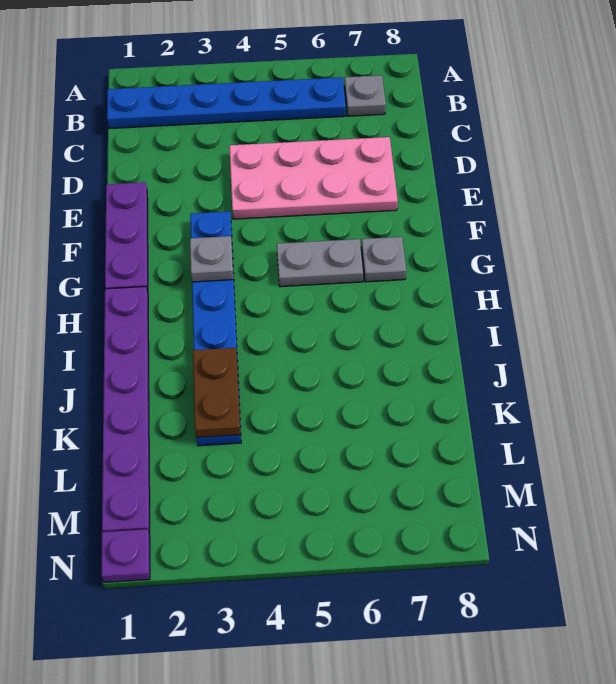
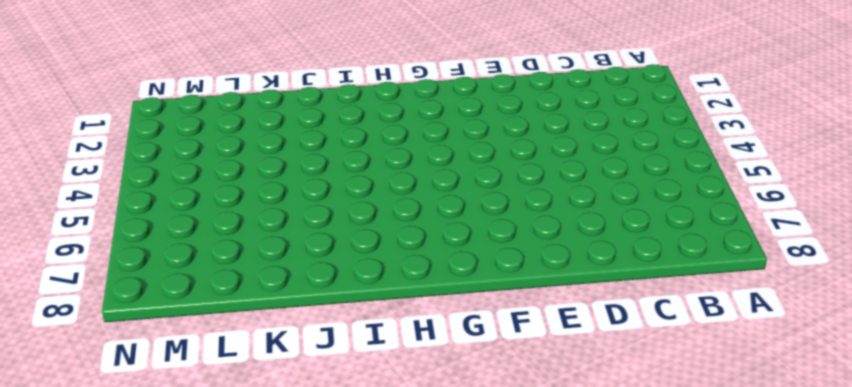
none -> blue 1x6 plate [107,77,346,129]
none -> grey 1x1 plate [344,75,386,116]

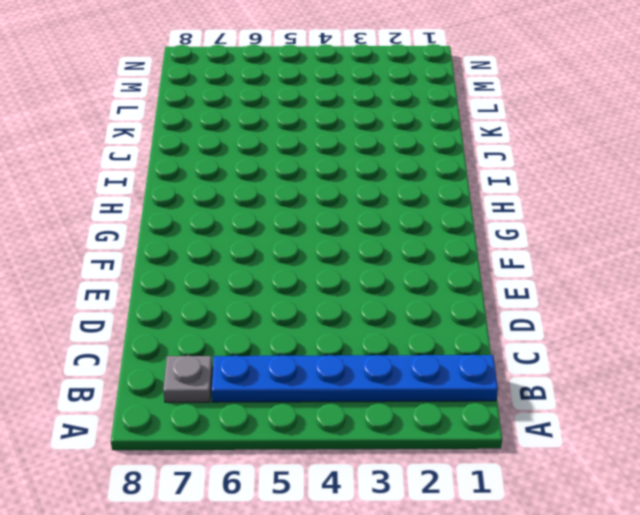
none -> pink 2x4 plate [229,137,398,219]
none -> purple 1x3 plate [105,182,148,292]

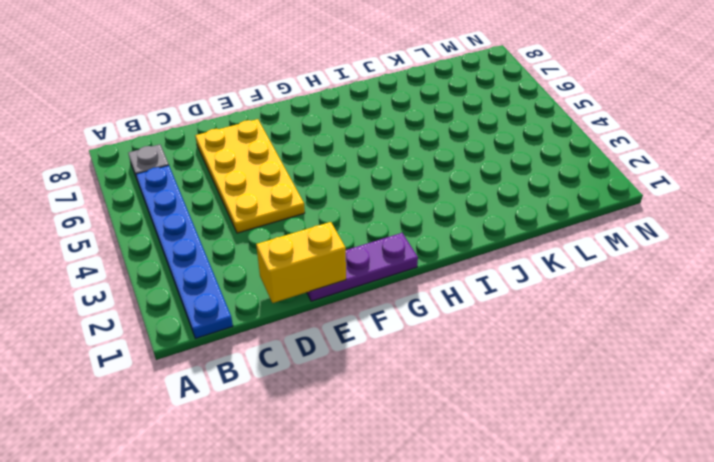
yellow 1x2 brick [256,222,346,303] -> none
yellow 2x4 plate [195,119,305,233] -> pink 2x4 plate [229,137,398,219]
none -> blue 1x6 plate [190,211,241,446]
none -> grey 1x2 plate [277,239,363,287]

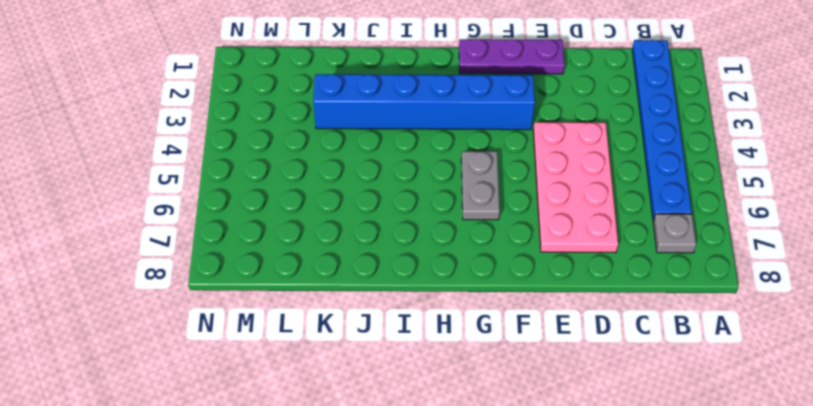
blue 1x6 brick [313,74,535,130] -> blue 1x6 plate [190,211,241,446]
none -> grey 1x1 plate [361,237,406,282]
none -> purple 1x6 plate [102,287,150,534]

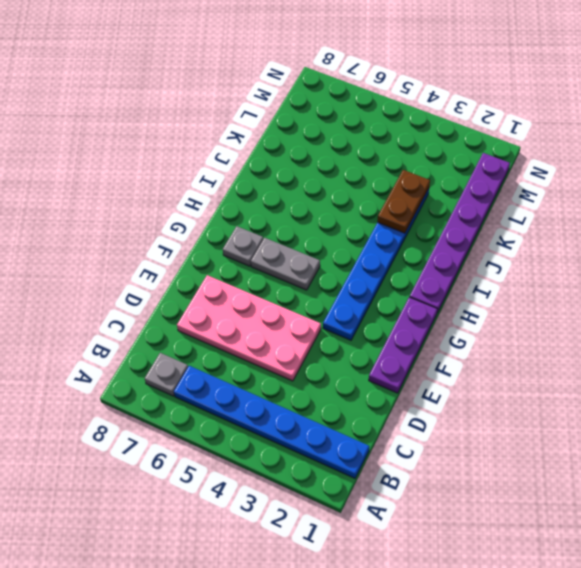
none -> purple 1x1 plate [101,529,150,582]
none -> grey 1x1 plate [190,236,233,282]

